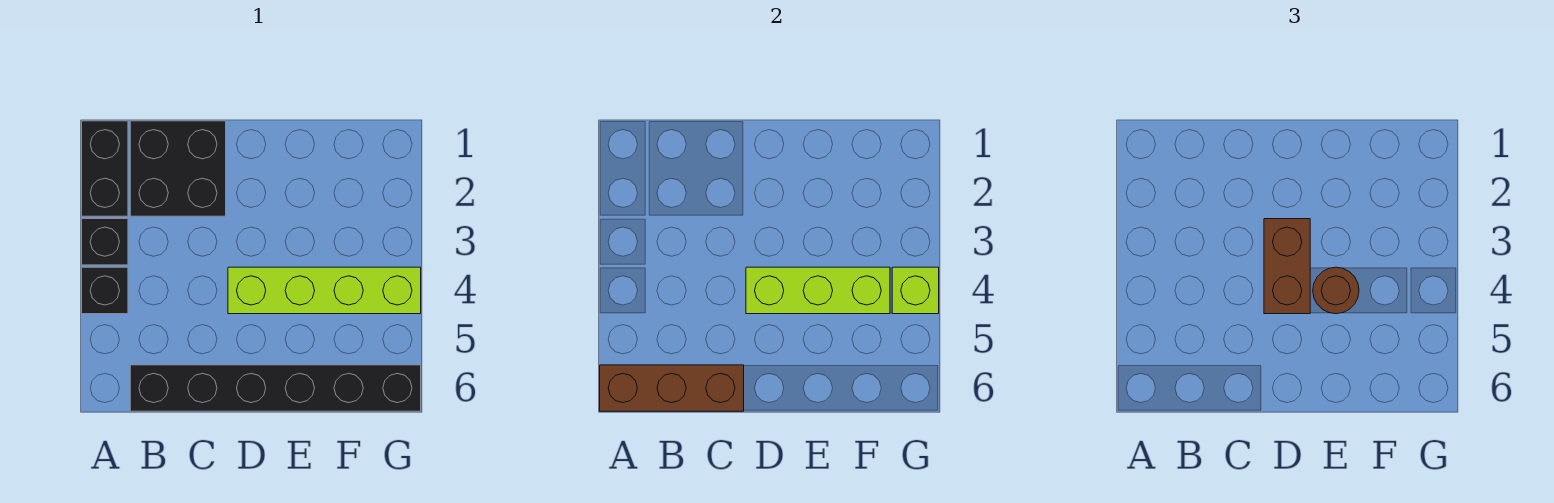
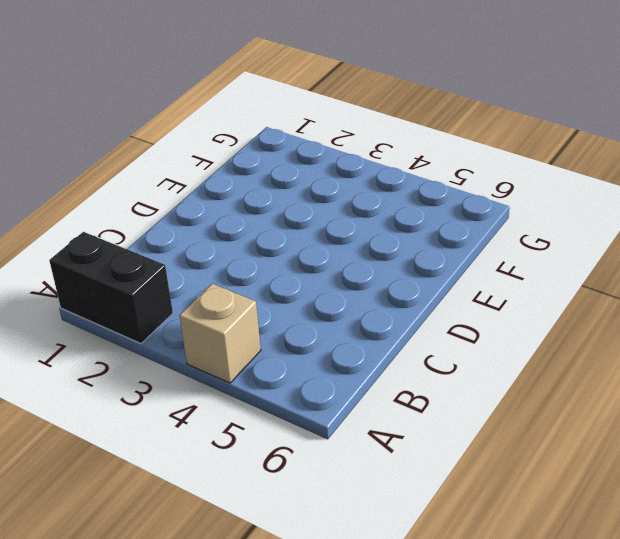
tan 1x1 brick [179,284,261,383] -> black 1x1 brick [82,267,128,314]
none -> black 1x1 brick [82,219,128,265]
none -> black 2x2 brick [130,121,226,216]

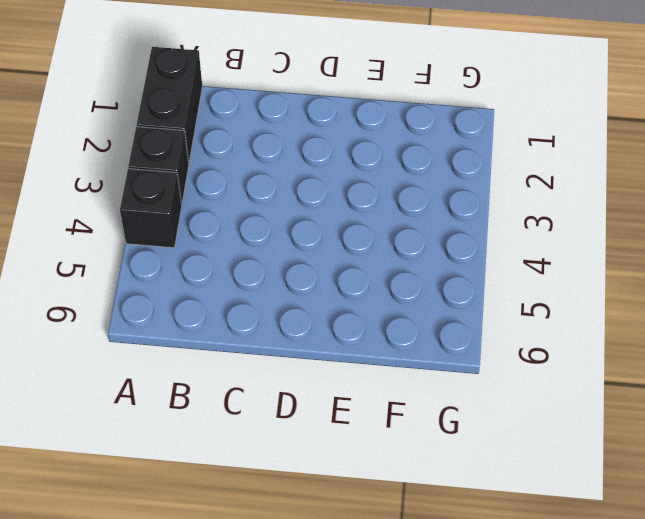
none -> black 2x2 brick [130,121,226,216]
none -> black 1x6 brick [130,365,421,411]

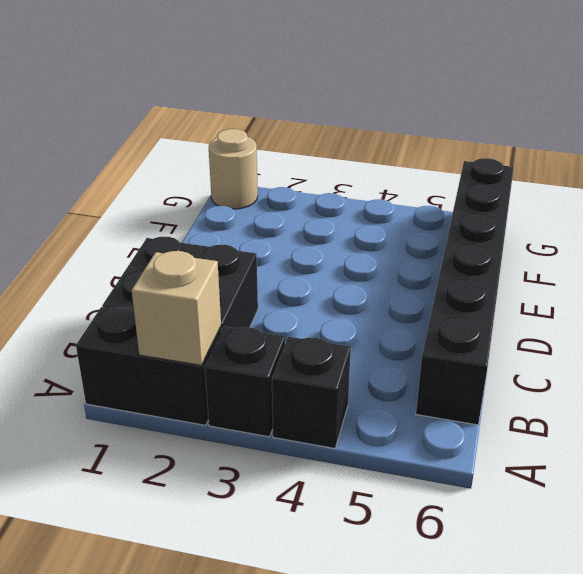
tan 1x1 brick [132,251,221,365] -> none
tan 1x1 round brick [209,129,258,209] -> none
none -> lime 1x4 brick [228,267,421,314]
none -> brown 1x3 brick [600,365,744,411]

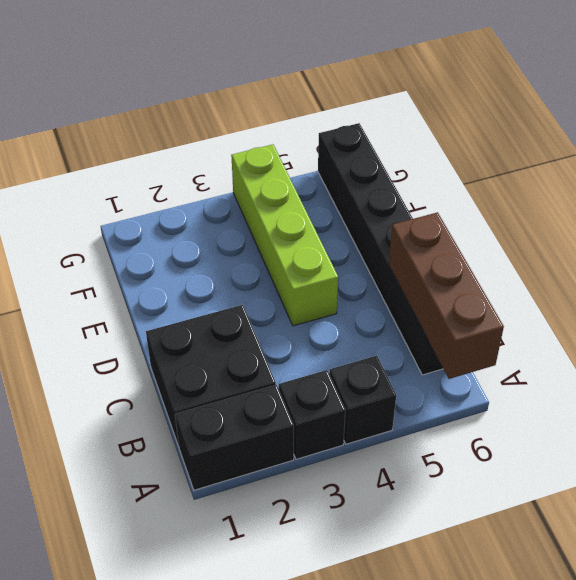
none -> lime 1x3 brick [746,267,890,314]
none -> lime 1x1 brick [892,267,939,314]

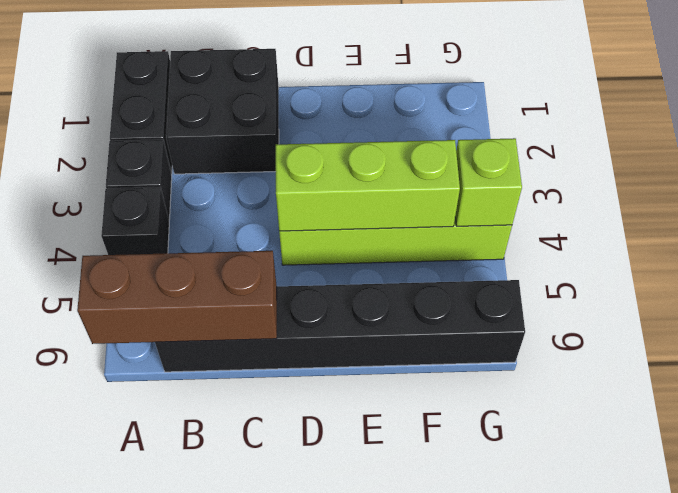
none -> brown 1x2 brick [1264,219,1310,314]
none -> brown 1x1 round brick [1313,267,1359,314]

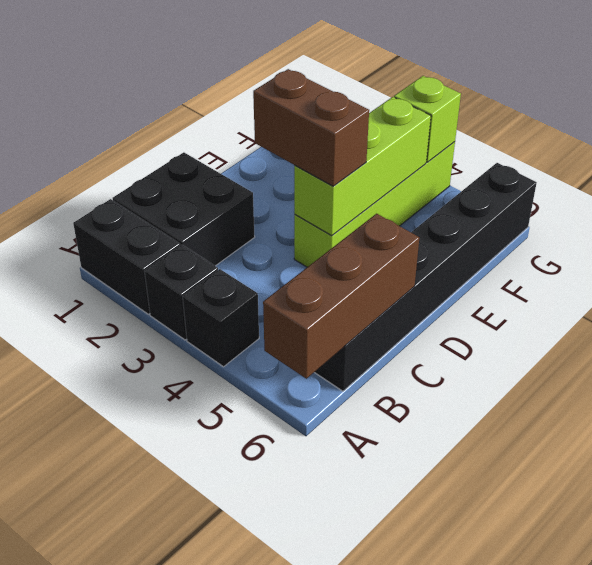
none -> brown 1x1 round brick [1313,267,1359,314]

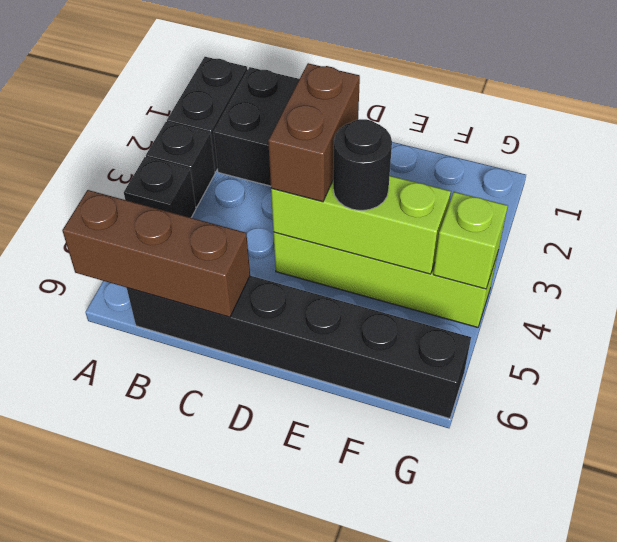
black 1x1 round brick [333,119,392,211] -> brown 1x1 round brick [1313,267,1359,314]

